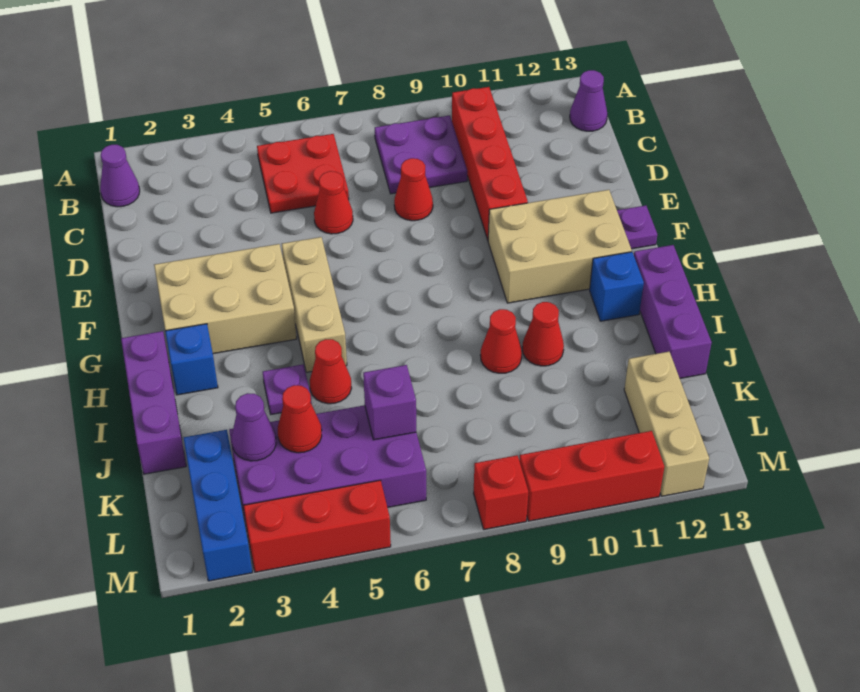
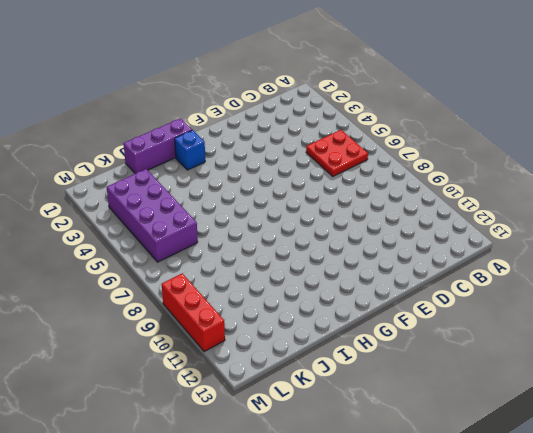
none -> purple 1x1 cone [100,145,140,207]
none -> purple 2x2 plate [375,116,467,194]
none -> red 1x4 brick [452,87,528,240]

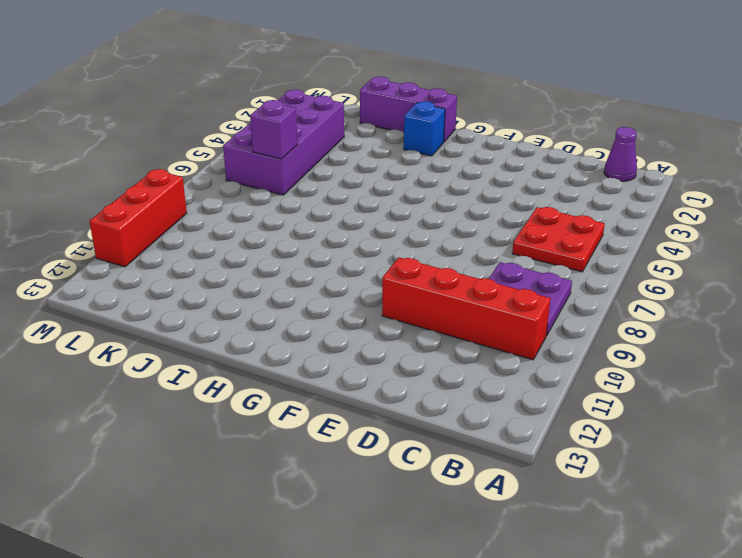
none -> purple 1x1 cone [570,70,607,131]
none -> red 1x1 cone [314,171,353,234]
none -> red 1x1 cone [394,158,433,221]

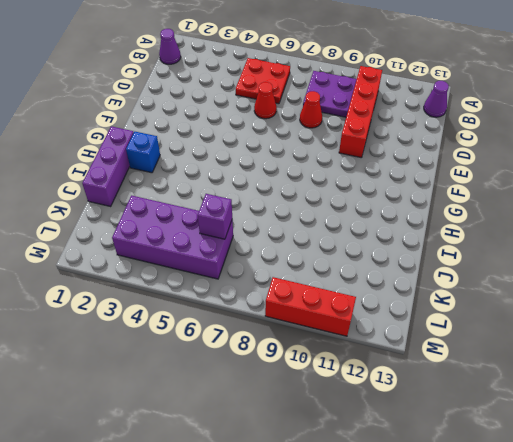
none -> tan 2x3 brick [154,244,297,354]
none -> tan 1x3 brick [282,237,347,372]
none -> tan 2x3 brick [488,190,632,303]

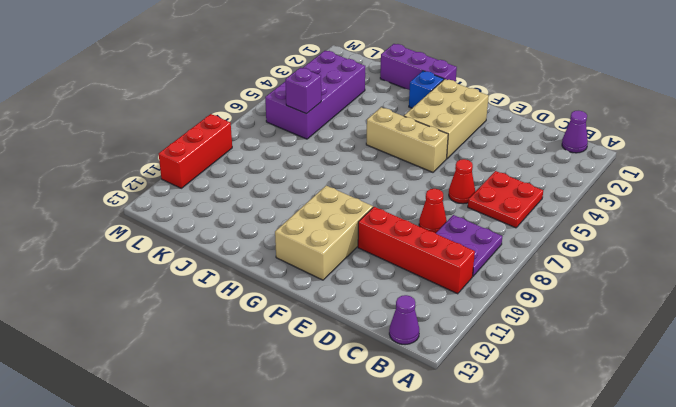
none -> purple 1x1 plate [617,205,657,249]
none -> blue 1x1 brick [590,252,644,321]
none -> purple 1x3 brick [634,245,712,378]

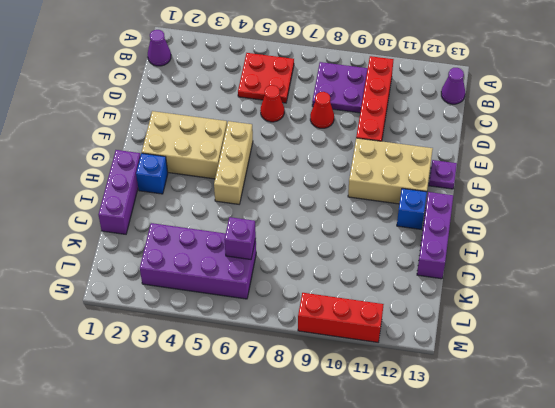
none -> purple 1x1 plate [263,364,312,414]
none -> red 1x1 cone [310,339,352,404]
none -> red 1x1 cone [480,309,522,373]

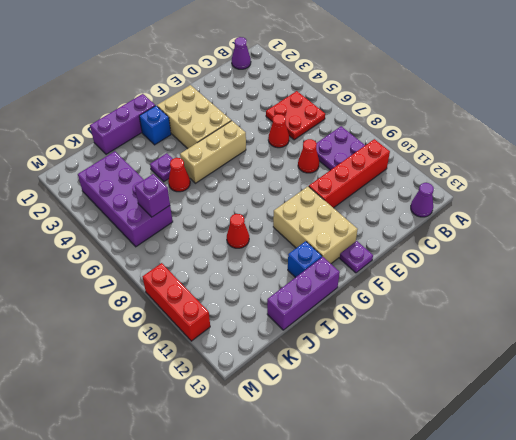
none -> red 1x1 cone [522,302,564,366]
none -> blue 1x3 brick [184,430,252,581]
none -> tan 1x3 brick [624,352,709,496]

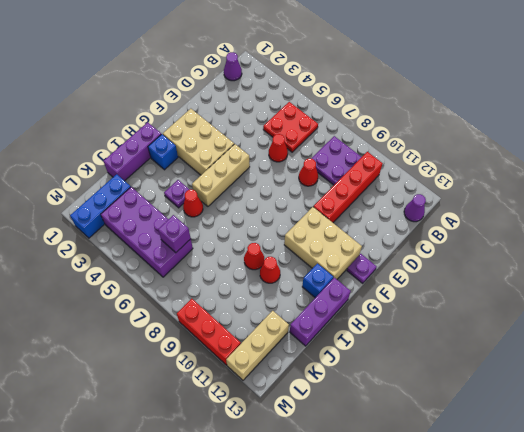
none -> red 1x3 brick [243,480,391,572]
none -> red 1x1 brick [474,455,528,529]
none -> purple 1x1 cone [232,393,276,461]

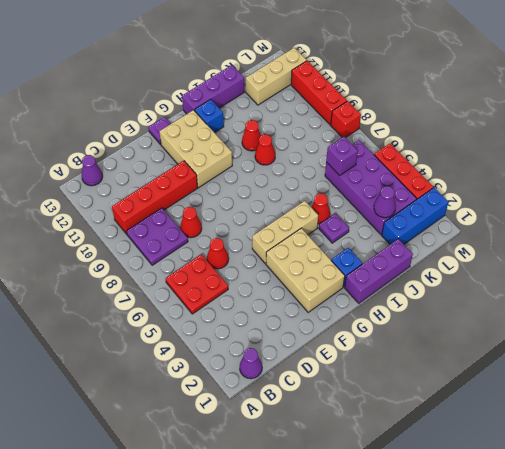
none -> red 1x1 cone [278,385,322,453]

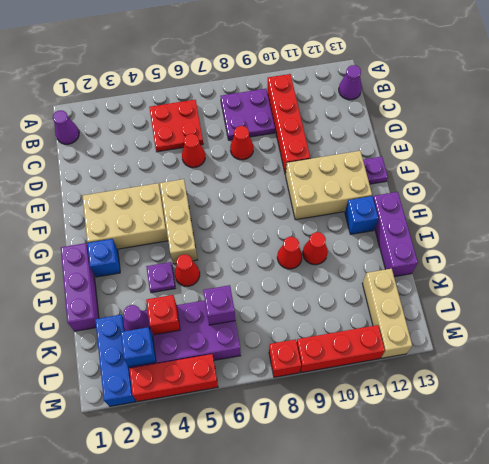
red 1x1 brick [146,295,180,335] -> red 1x1 cone [278,385,322,453]
blue 1x1 brick [121,327,156,367] -> none

